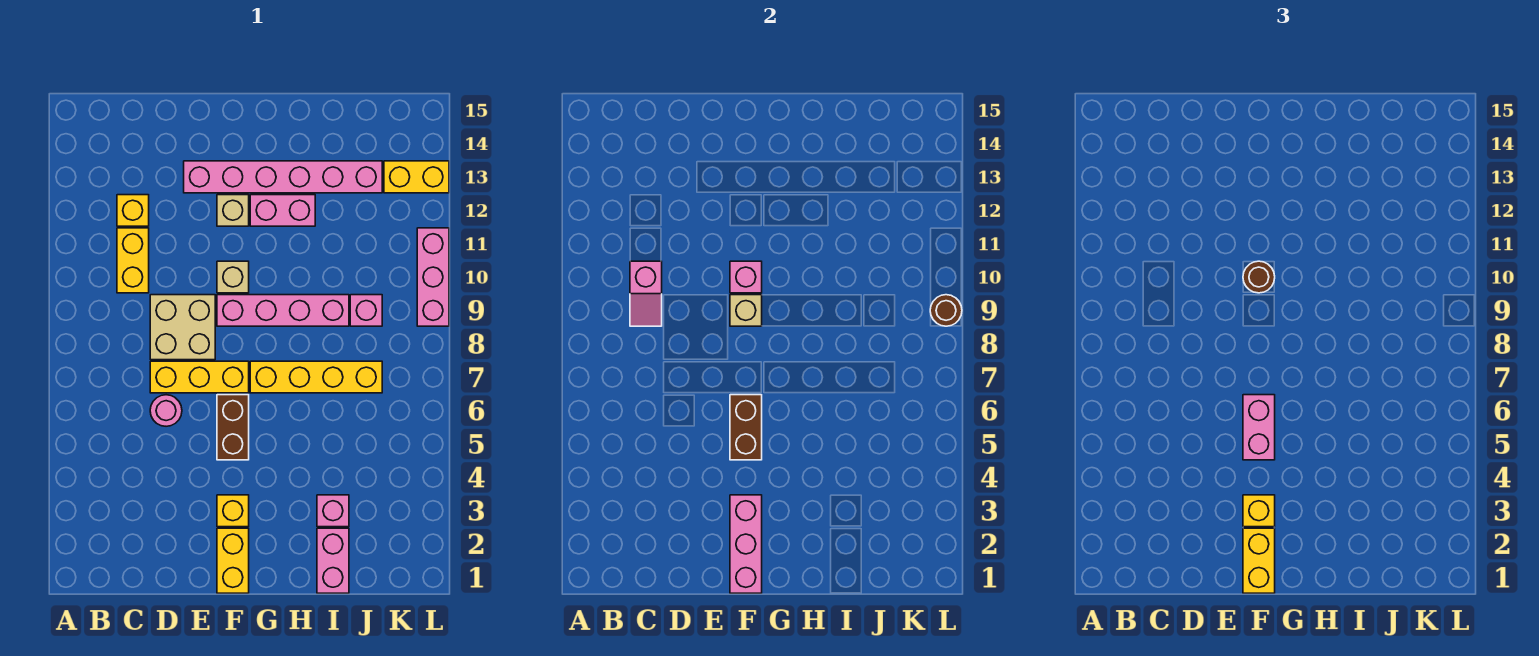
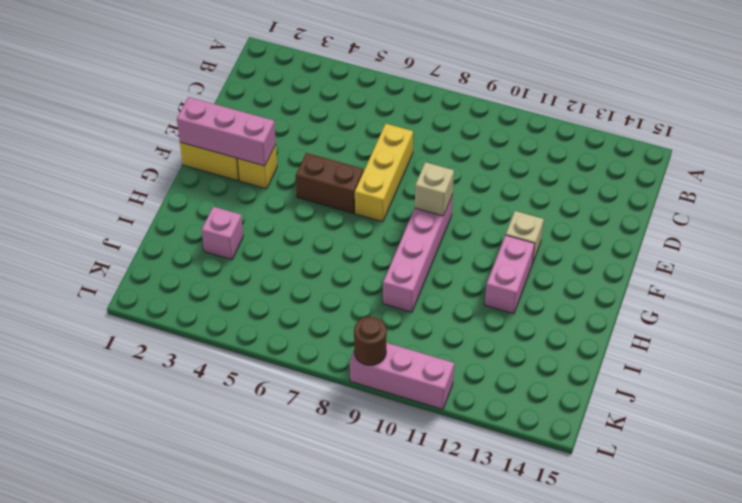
none -> yellow 1x2 brick [117,228,149,293]
none -> yellow 1x1 brick [117,195,149,226]
none -> pink 1x1 round brick [150,395,182,426]

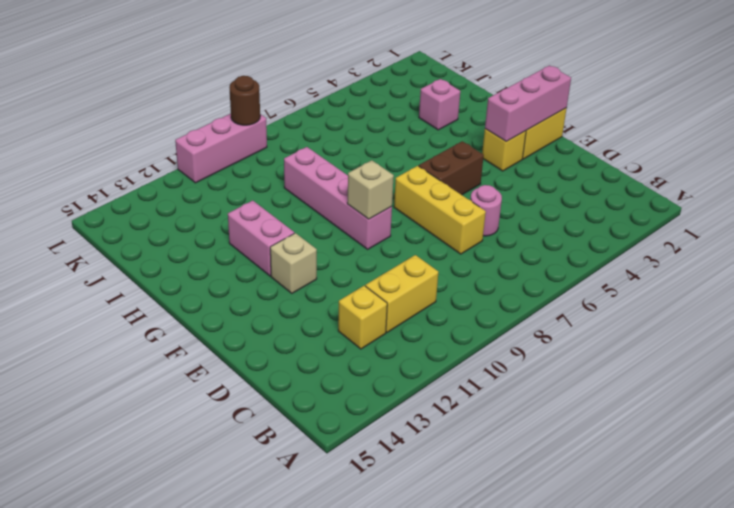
none -> tan 2x2 brick [150,295,215,360]
none -> pink 1x6 brick [184,161,382,193]
none -> tan 1x1 brick [217,261,249,293]

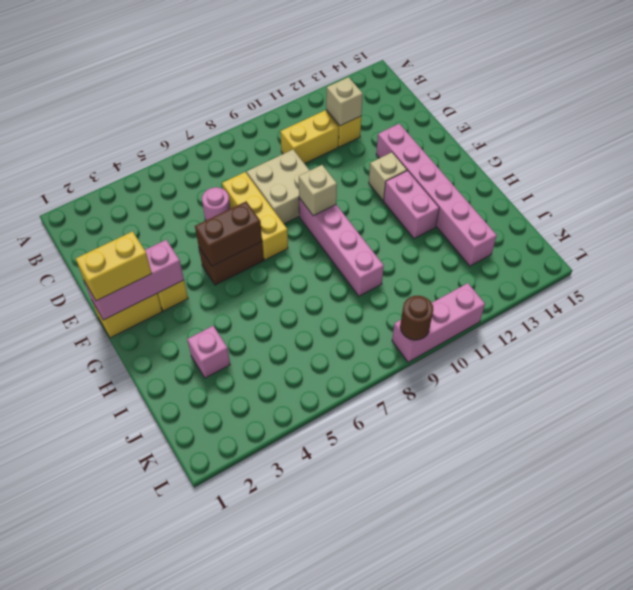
tan 1x1 brick [326,77,363,126] -> tan 1x1 brick moved to [217,261,249,293]
none -> yellow 1x4 brick [250,361,382,393]
none -> pink 1x2 brick [317,528,349,593]
none -> pink 1x1 brick [350,295,382,326]

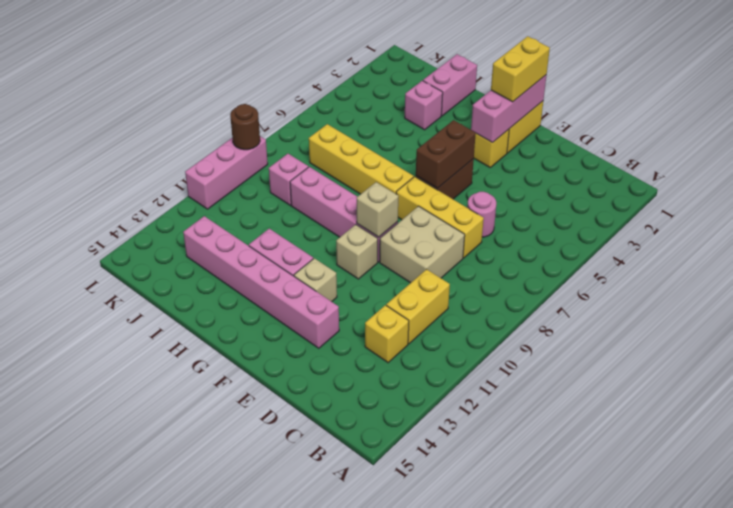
none -> yellow 1x2 brick [384,161,449,193]
none -> pink 1x2 slope [630,261,662,326]
none -> pink 1x1 brick [730,261,762,293]

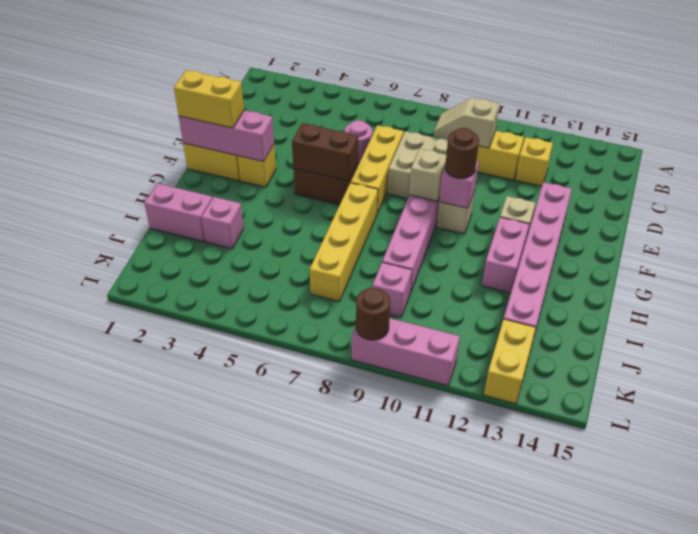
tan 1x2 slope [433,98,499,148] -> pink 1x2 slope [630,261,662,326]
none -> yellow 1x1 brick [1243,495,1275,527]
none -> pink 1x2 brick [1243,395,1275,460]

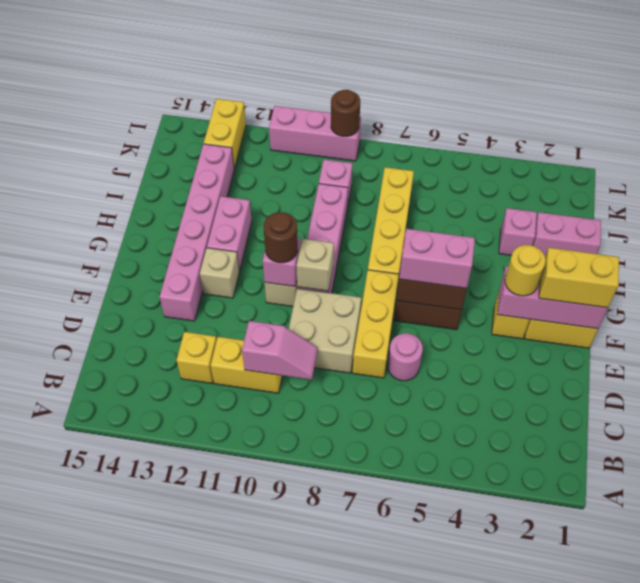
yellow 1x1 round brick [505,245,546,296] -> yellow 1x1 brick [1243,495,1275,527]

